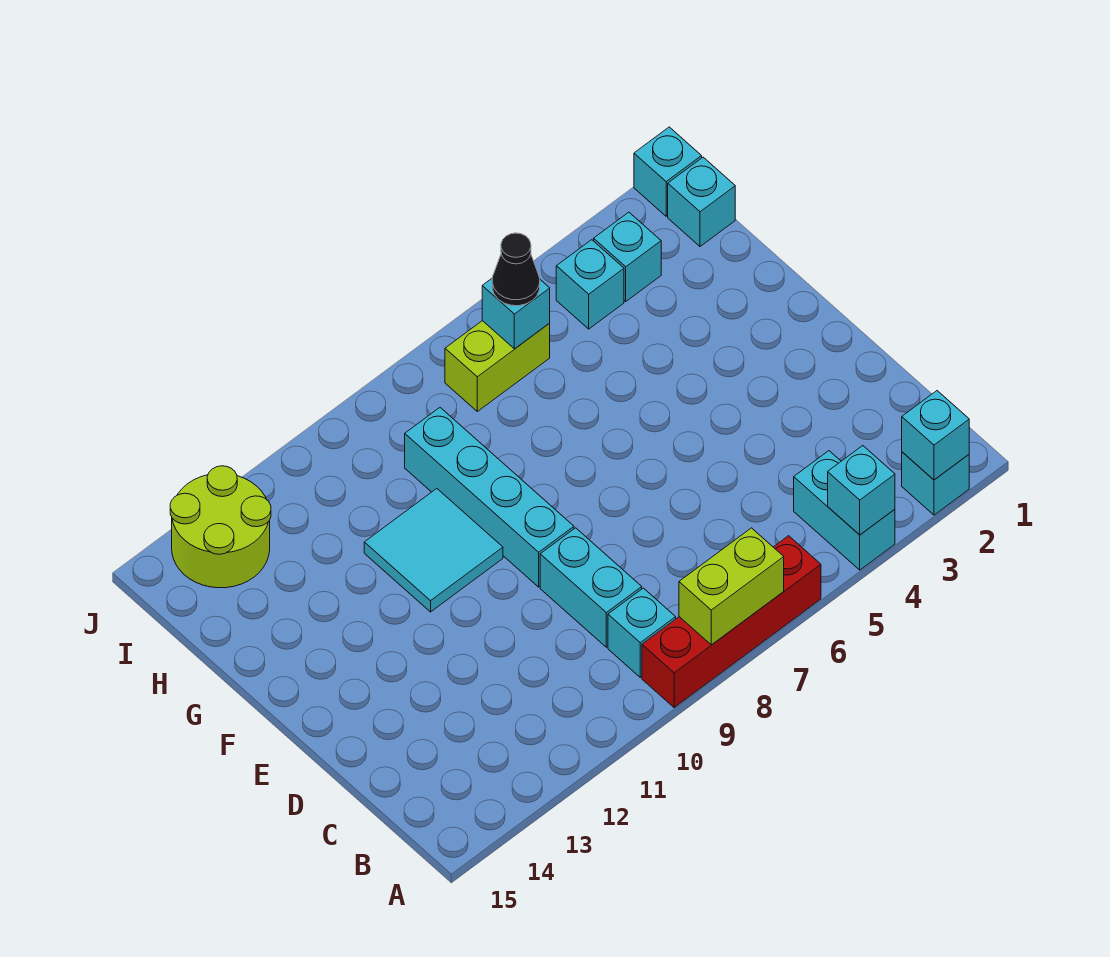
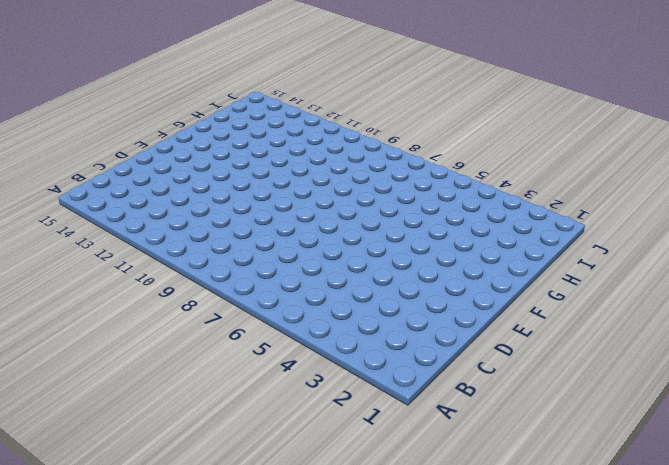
none -> cyan 1x1 brick [902,452,969,515]
none -> cyan 1x2 brick [794,451,895,570]
none -> red 1x4 brick [642,536,821,707]

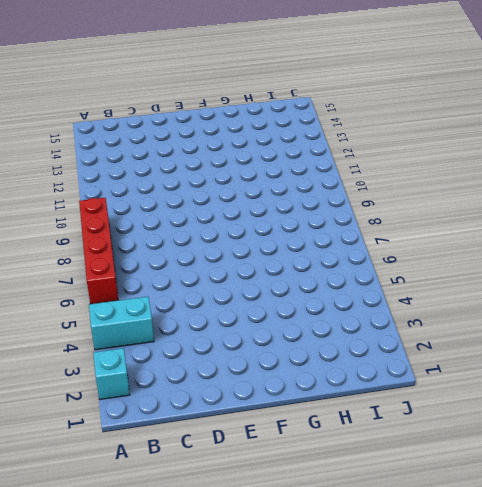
none -> cyan 1x1 brick [608,588,676,677]
none -> cyan 1x2 brick [540,528,642,647]
none -> cyan 1x4 brick [405,408,574,587]

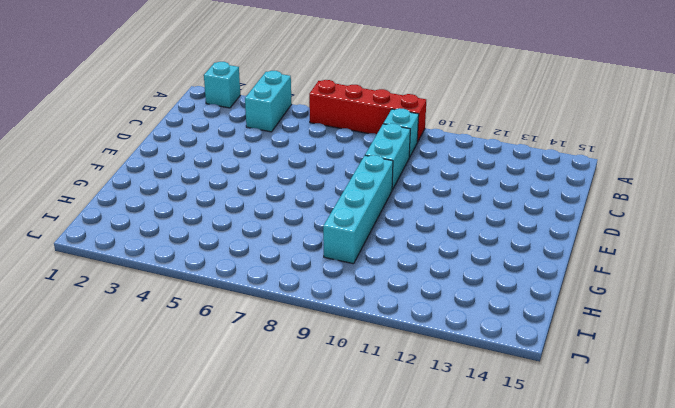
none -> cyan 2x2 tile [364,489,503,612]
none -> cyan 1x1 brick [668,157,735,246]
none -> cyan 1x1 brick [594,212,661,301]

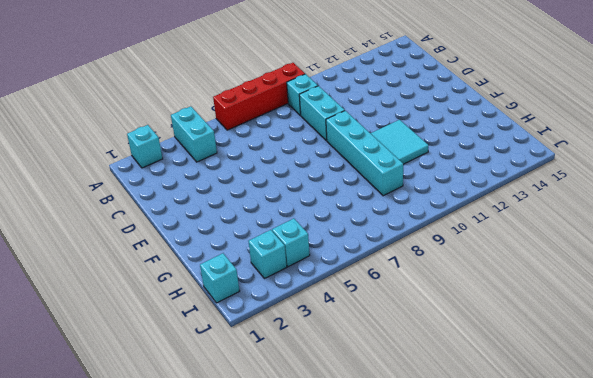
none -> lime 1x2 brick [445,321,550,411]
none -> lime 2x2 round brick [170,466,271,588]
none -> cyan 1x1 brick [634,127,702,216]

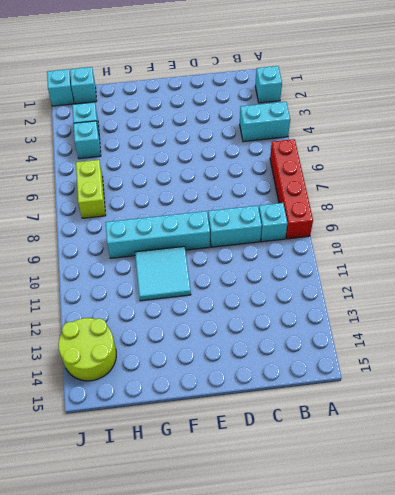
none -> cyan 1x1 brick [902,391,969,480]
none -> cyan 1x1 brick [828,446,895,535]
none -> lime 1x2 brick [679,528,784,645]

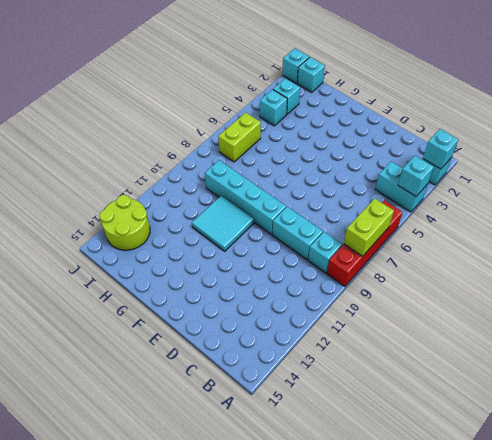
none -> cyan 1x1 brick [482,279,550,349]
none -> black 1x1 cone [492,233,540,306]

